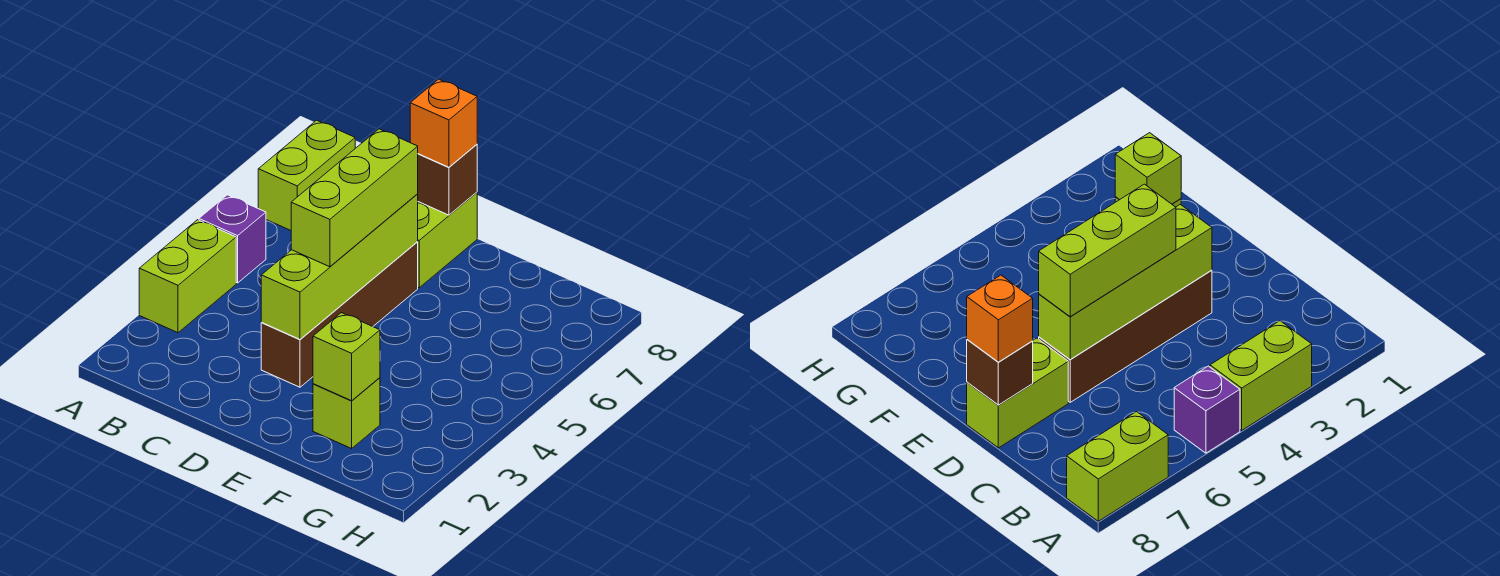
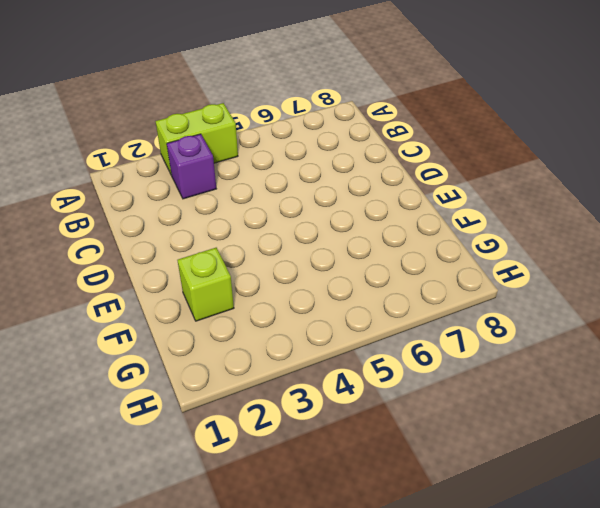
purple 1x1 brick [167,134,216,199] -> purple 1x1 brick moved to [199,195,266,283]
none -> lime 1x2 brick [258,120,355,230]
none -> brown 1x4 brick [261,242,418,387]

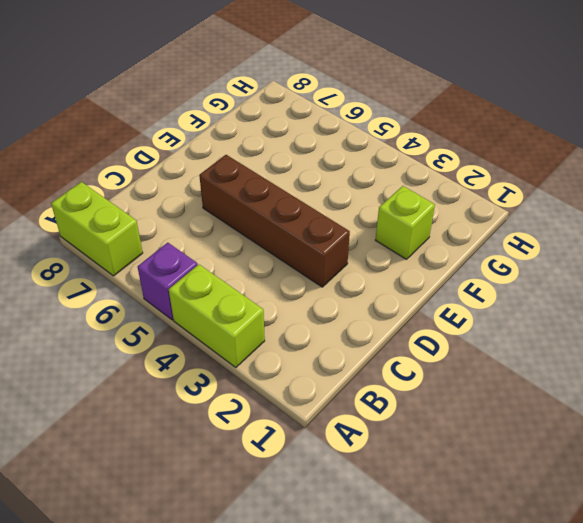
none -> lime 1x2 brick [418,192,477,288]
none -> lime 1x4 brick [261,194,418,340]

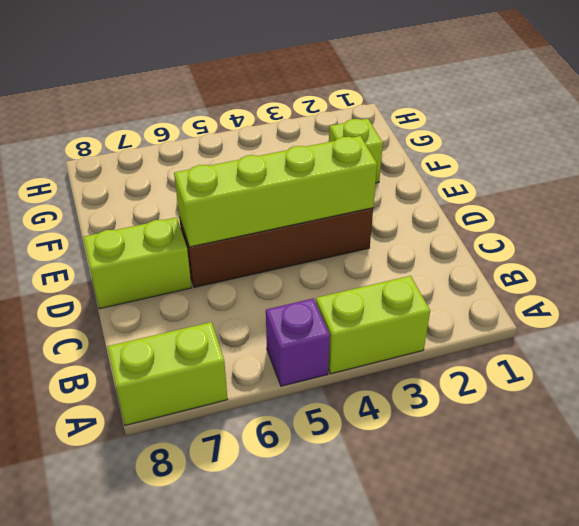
none -> brown 1x1 brick [418,144,477,215]
none -> lime 1x1 brick [313,313,380,401]

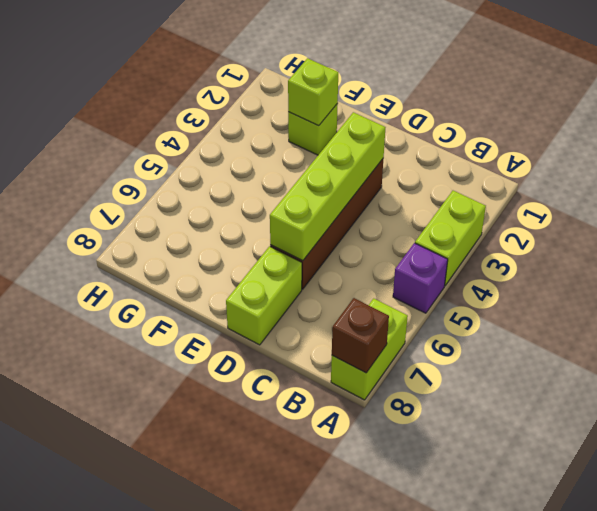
brown 1x1 brick [332,298,389,373] -> brown 1x1 brick moved to [418,144,477,215]
none -> lime 1x3 brick [291,129,418,267]
none -> orange 1x1 brick [410,79,477,167]

